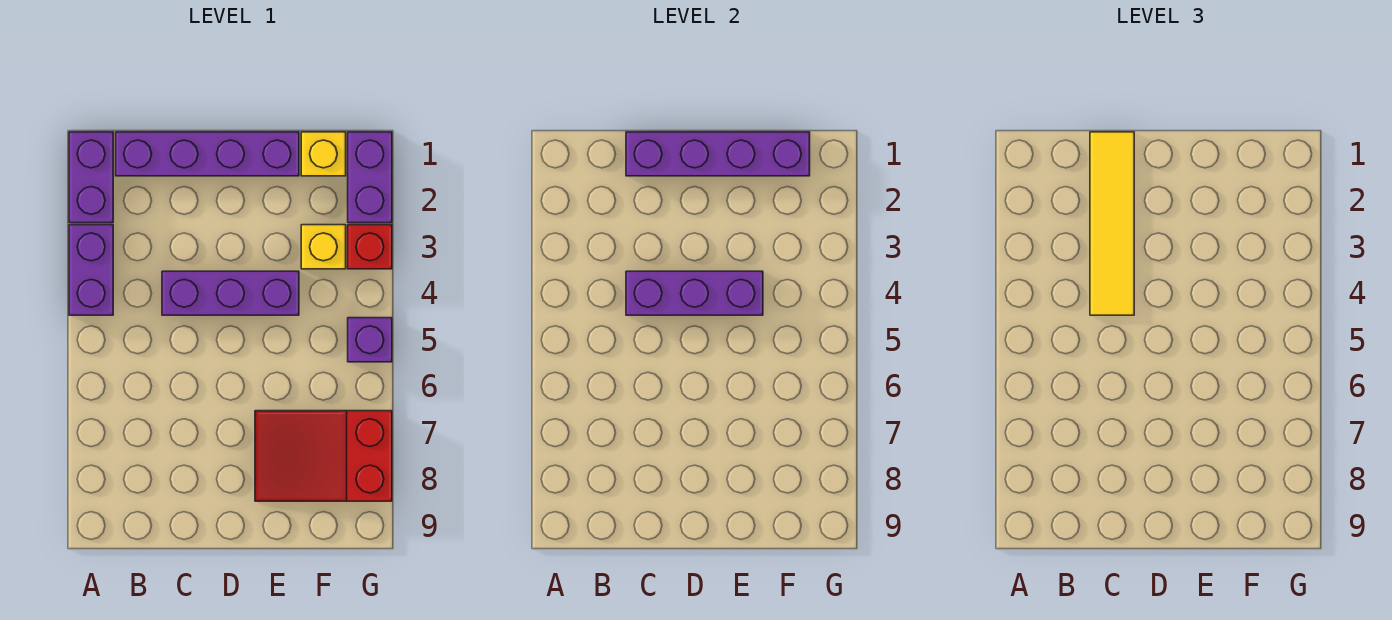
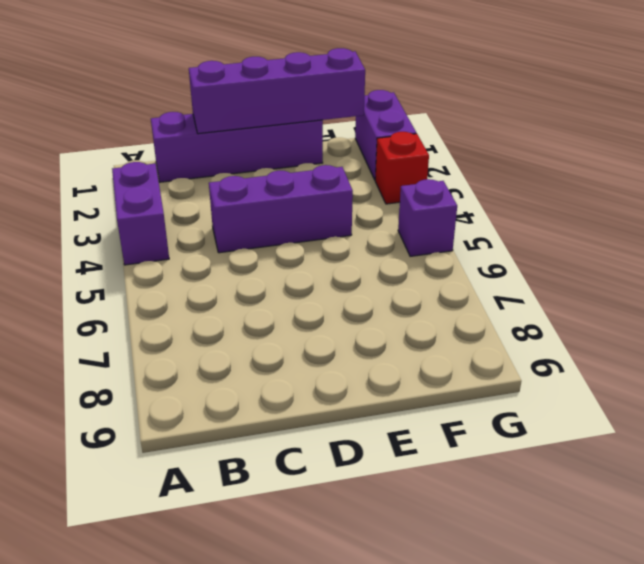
none -> purple 1x2 brick [69,132,113,223]
none -> red 2x3 slope [255,411,392,501]
none -> yellow 1x1 brick [301,132,346,176]

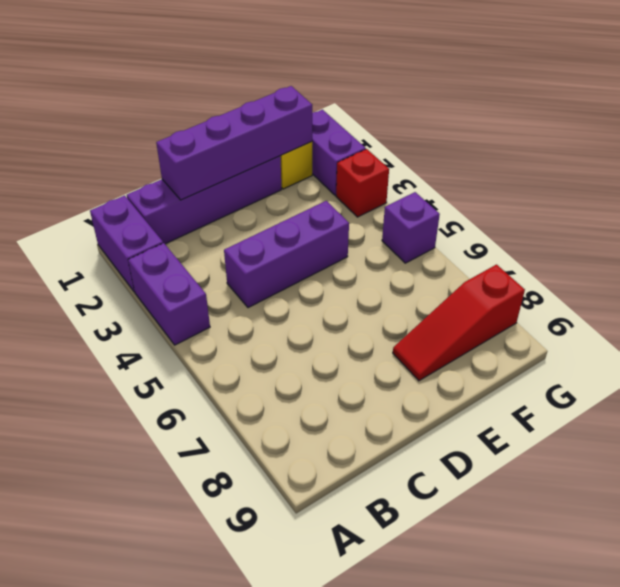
red 1x3 slope [393,265,525,381] -> red 2x3 slope [255,411,392,501]
none -> yellow 1x1 brick [301,225,346,269]
none -> purple 1x3 brick [626,271,763,315]
none -> yellow 1x4 tile [1090,132,1134,315]

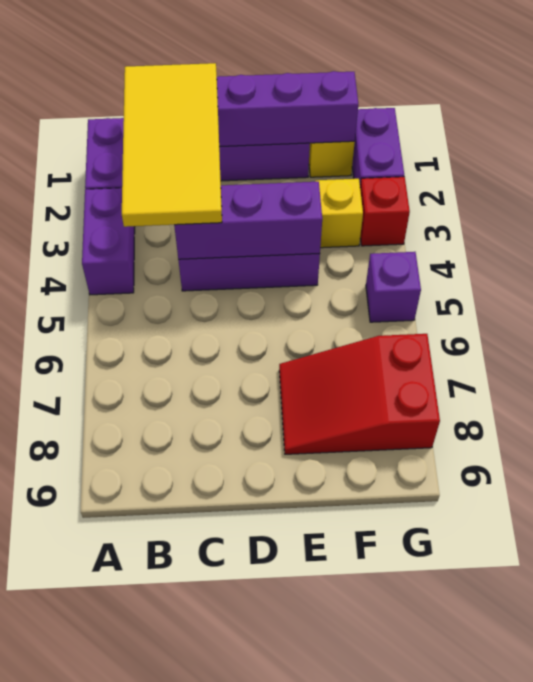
yellow 2x4 tile [122,63,222,227] -> yellow 1x4 tile [1090,132,1134,315]

